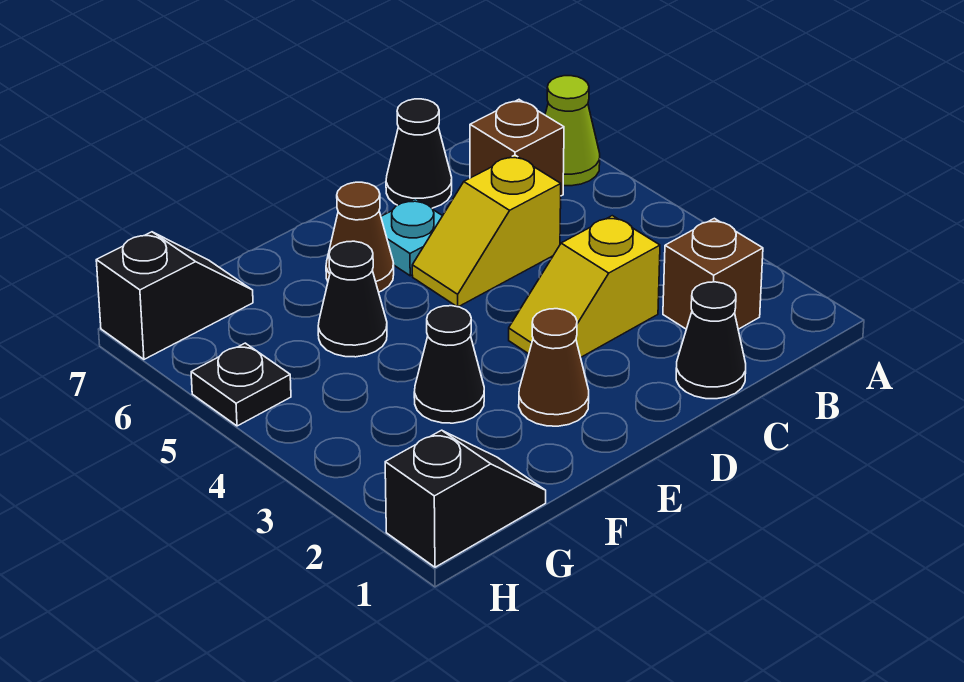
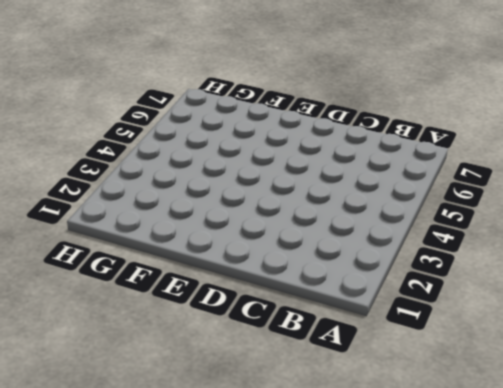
none -> lime 1x1 cone [545,76,600,186]
none -> brown 1x1 brick [663,218,763,329]
none -> brown 1x1 brick [470,100,564,196]

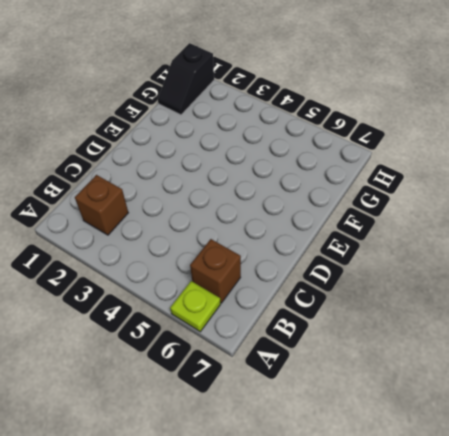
lime 1x1 plate [170,281,221,332] -> lime 1x1 cone [545,76,600,186]
none -> black 1x1 cone [676,282,746,399]
none -> yellow 1x2 slope [509,216,660,357]
none -> yellow 1x2 slope [412,155,561,307]

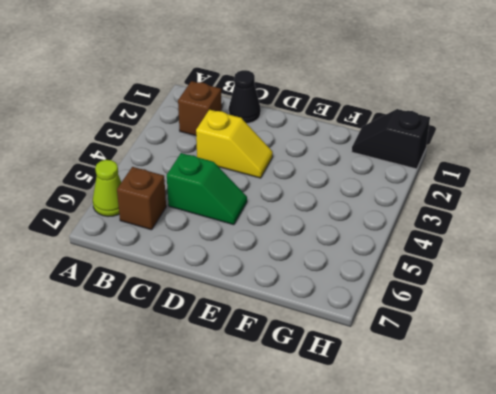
green 1x2 slope [167,153,247,225] -> yellow 1x2 slope [412,155,561,307]
none -> black 1x1 cone [386,99,452,208]
none -> cyan 1x1 plate [381,199,442,276]
none -> brown 1x1 cone [519,309,589,426]

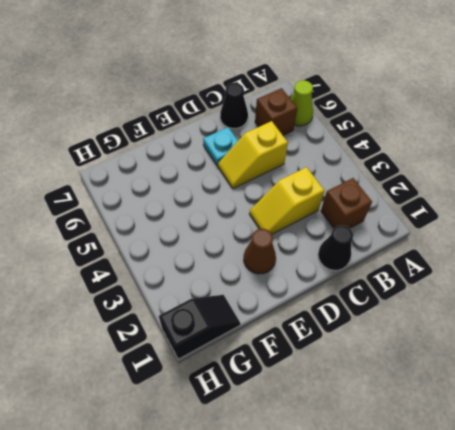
none -> brown 1x1 cone [326,182,394,292]
none -> black 1x1 cone [414,306,484,423]
none -> black 1x1 cone [318,241,387,357]

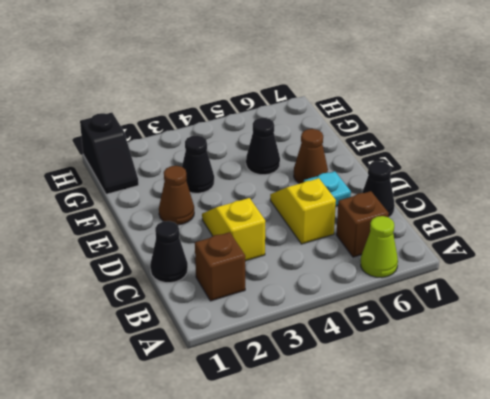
none -> black 1x2 slope [96,232,253,359]
none -> black 1x1 plate [191,343,291,426]

